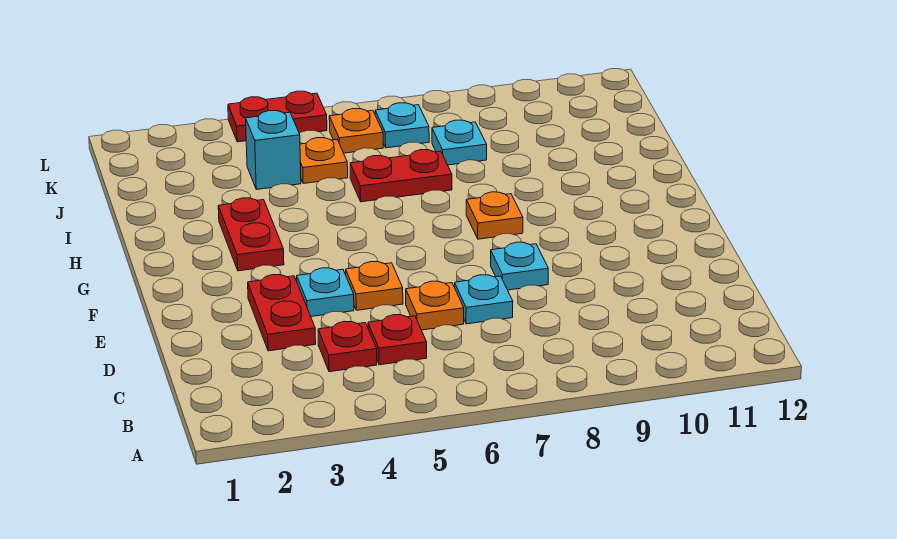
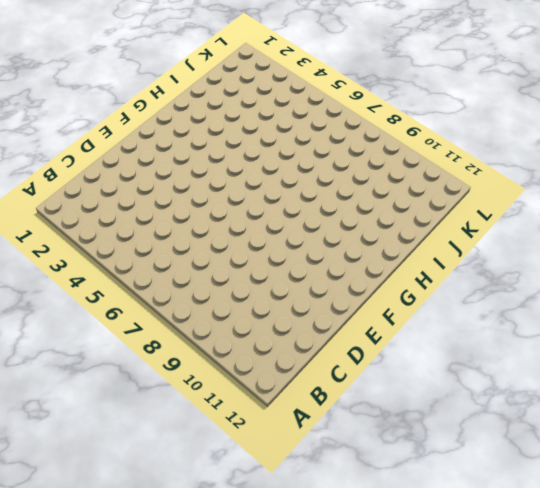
none -> red 1x1 plate [318,321,377,372]
none -> red 1x1 plate [368,315,427,365]
none -> red 1x2 plate [248,274,316,351]

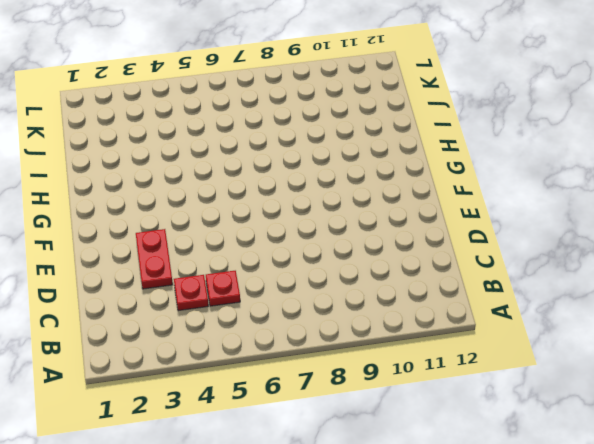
none -> orange 1x1 plate [406,281,464,330]
none -> cyan 1x1 plate [455,275,513,324]
none -> cyan 1x1 plate [297,268,354,317]

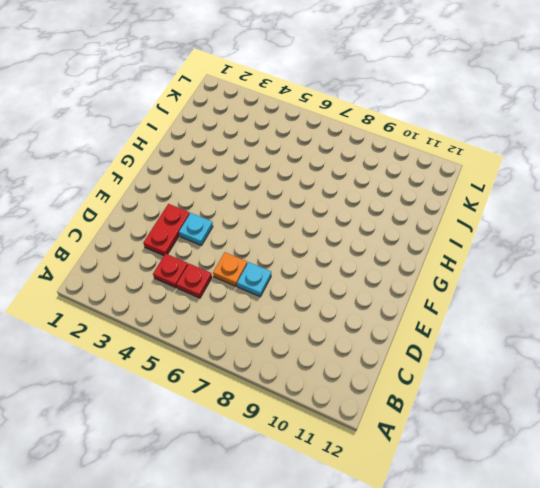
none -> orange 1x1 plate [346,262,403,310]
none -> cyan 1x1 plate [491,242,548,290]
none -> red 1x2 plate [218,198,284,271]

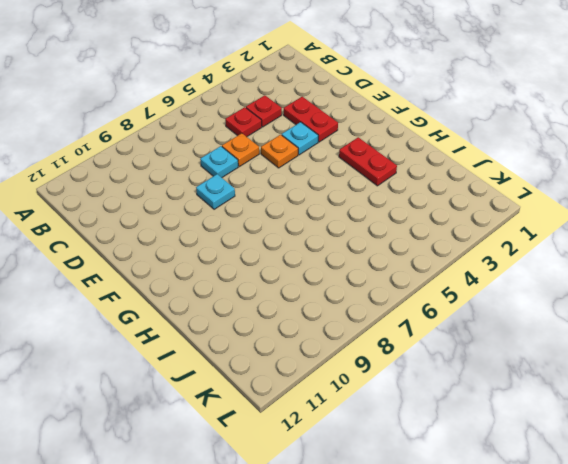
none -> orange 1x1 plate [466,192,523,239]
none -> red 1x2 plate [350,150,452,202]
none -> cyan 1x1 brick [246,110,301,189]

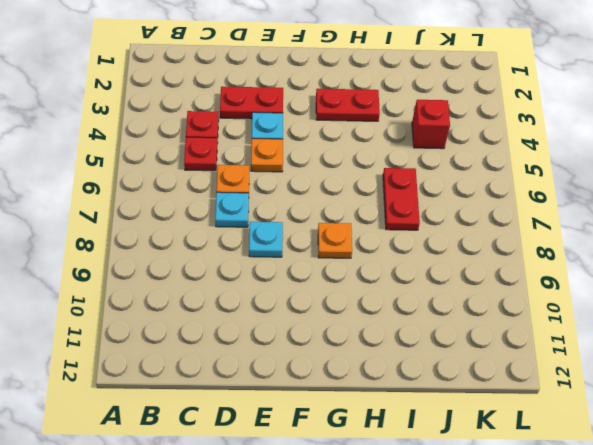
red 1x1 brick [412,100,450,149] -> cyan 1x1 brick [246,110,301,189]
none -> orange 1x1 plate [300,138,348,183]
none -> cyan 1x1 plate [432,120,487,165]
none -> orange 1x1 plate [329,108,383,153]

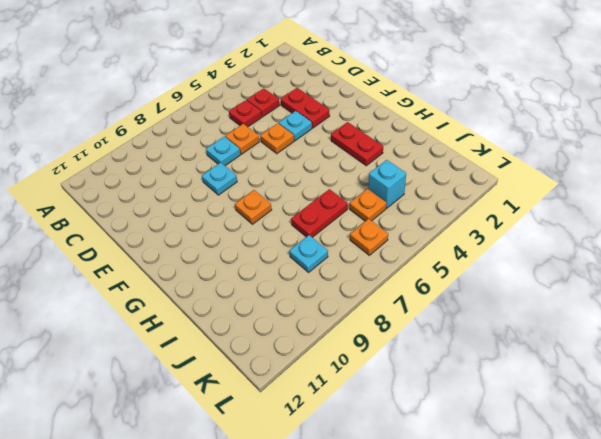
none -> cyan 1x1 plate [375,103,429,148]
none -> red 1x2 plate [228,91,327,142]

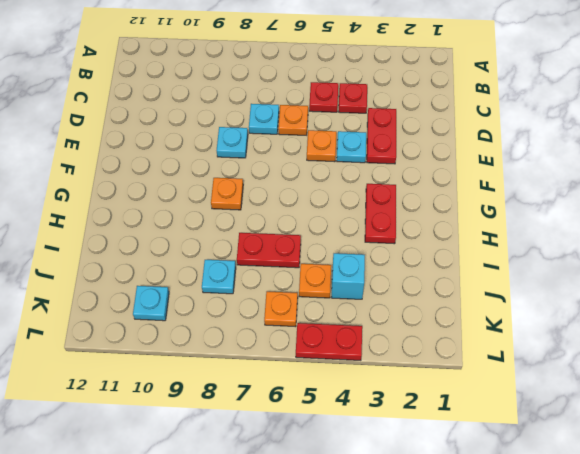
cyan 1x1 plate [133,286,169,321] -> cyan 1x1 plate moved to [375,103,429,148]

